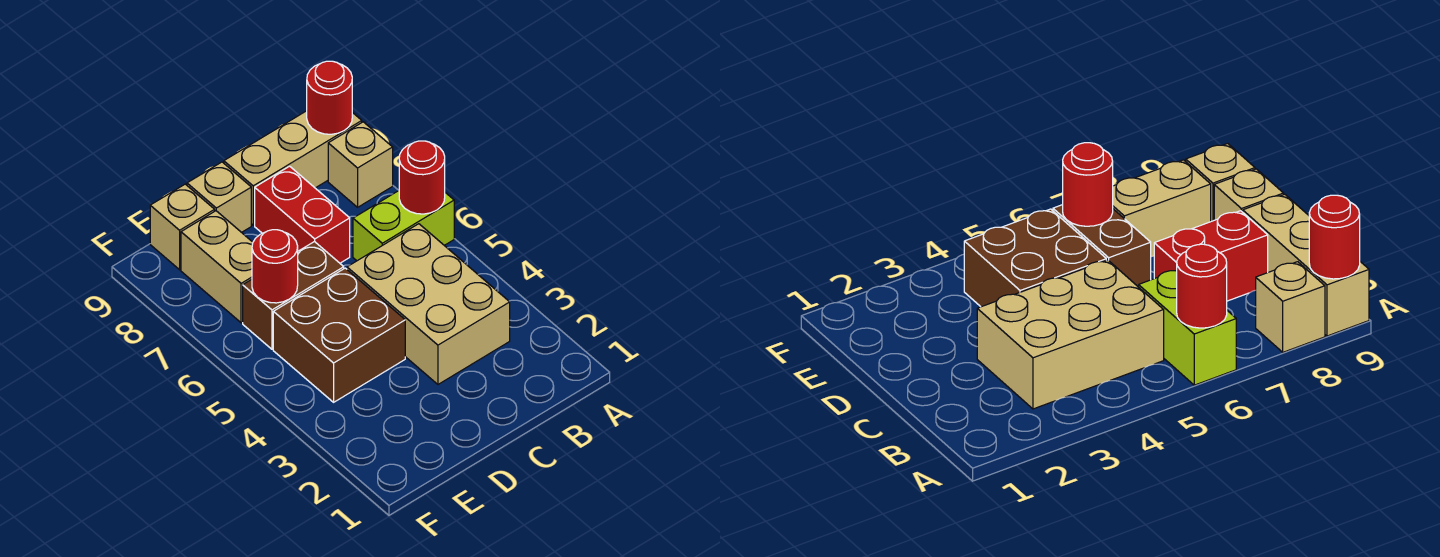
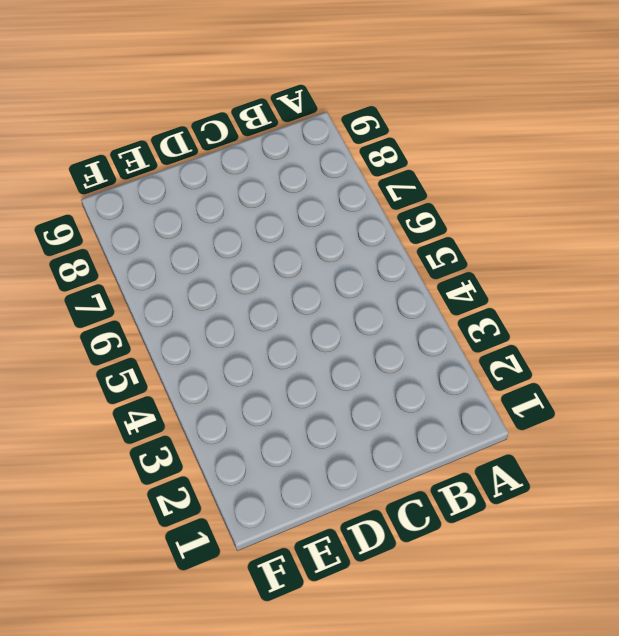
none -> lime 1x2 brick [353,191,454,261]
none -> tan 1x1 brick [328,122,393,207]
none -> tan 1x3 brick [224,111,362,225]

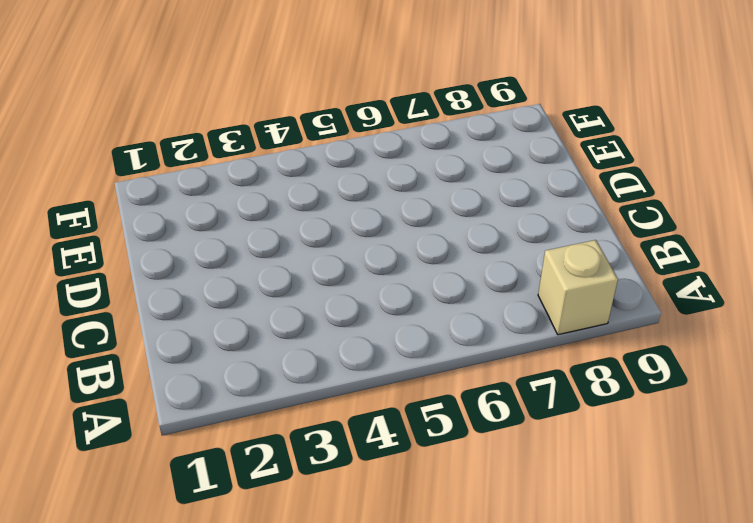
none -> lime 1x2 brick [353,191,454,261]
none -> tan 1x3 brick [224,111,362,225]
none -> tan 2x3 brick [347,224,510,384]

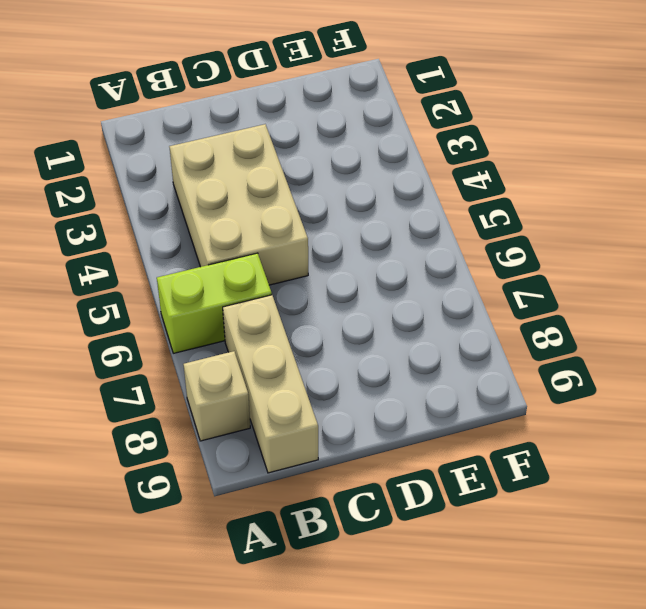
tan 1x3 brick [223,295,318,473] -> tan 1x3 brick turned to [224,111,362,225]
none -> red 1x2 brick [255,166,350,263]
none -> brown 2x2 brick [273,268,405,402]
none -> brown 1x2 brick [243,241,344,349]

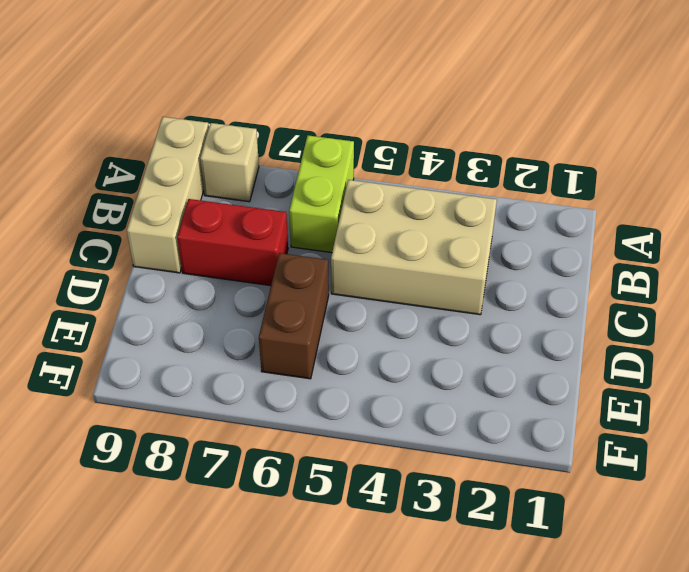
none -> brown 2x2 brick [273,268,405,402]
none -> tan 1x1 brick [187,162,251,232]
none -> tan 1x2 brick [181,211,253,323]

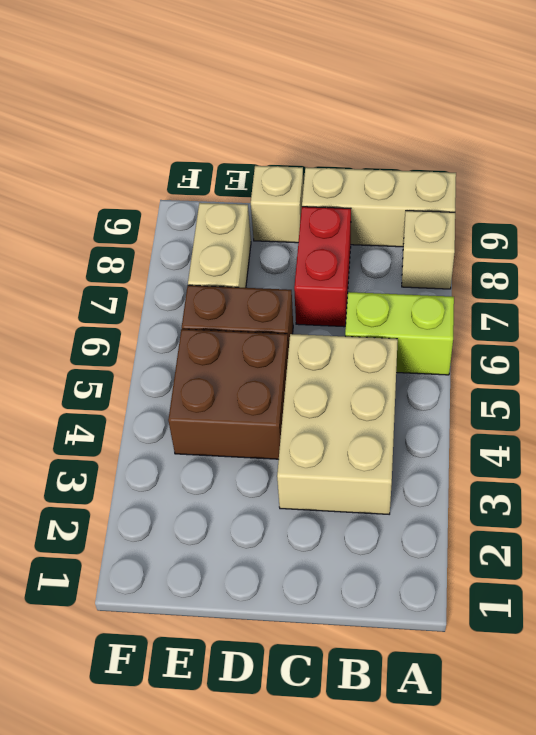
none -> tan 1x1 brick [150,184,215,270]
none -> red 1x1 round brick [399,141,445,214]
none -> red 1x1 round brick [307,61,352,134]

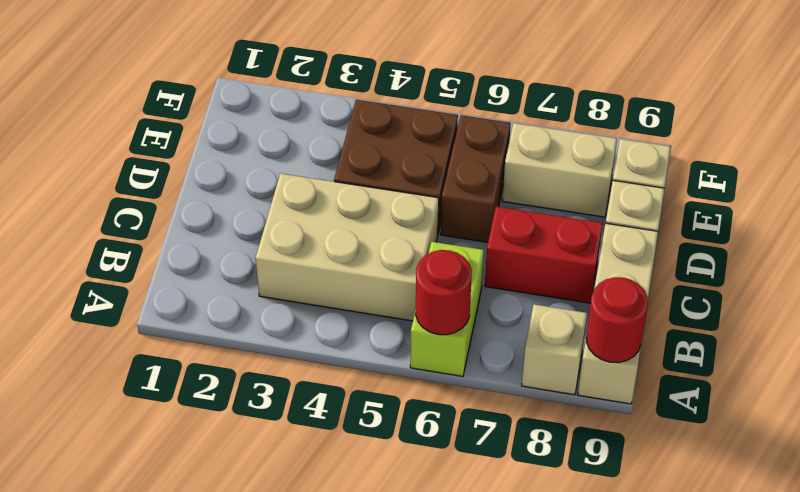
none -> red 1x1 round brick [252,230,298,303]

